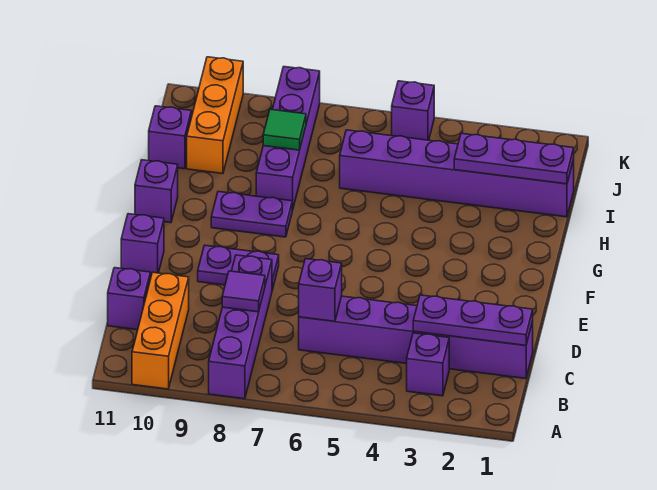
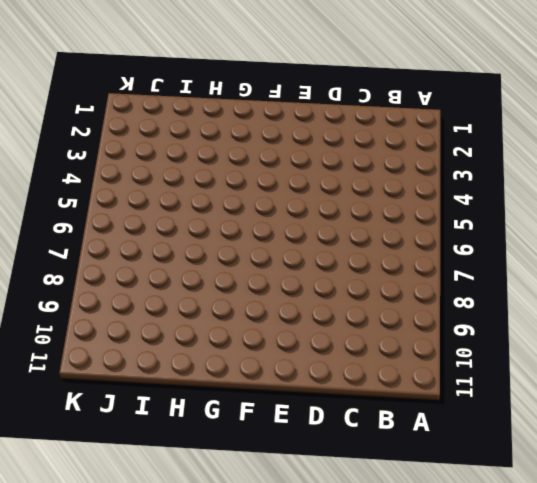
none -> purple 1x4 brick [209,255,272,399]
none -> orange 1x3 brick [132,272,189,389]
none -> purple 1x1 brick [407,333,449,396]

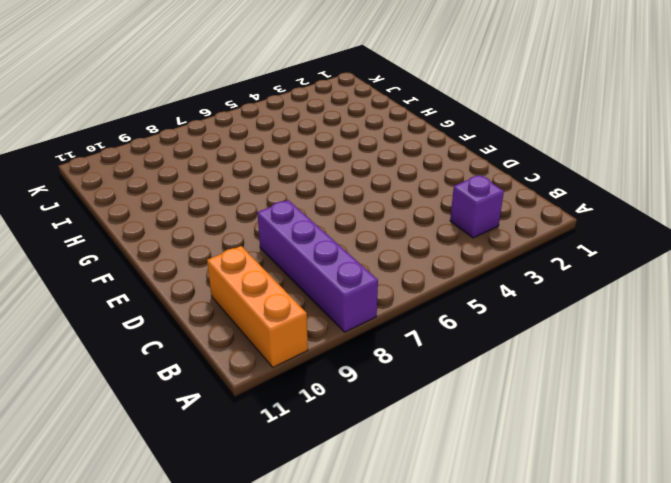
none -> purple 1x6 brick [299,296,533,379]
none -> purple 1x1 brick [108,268,150,330]
none -> purple 1x2 plate [198,245,279,290]

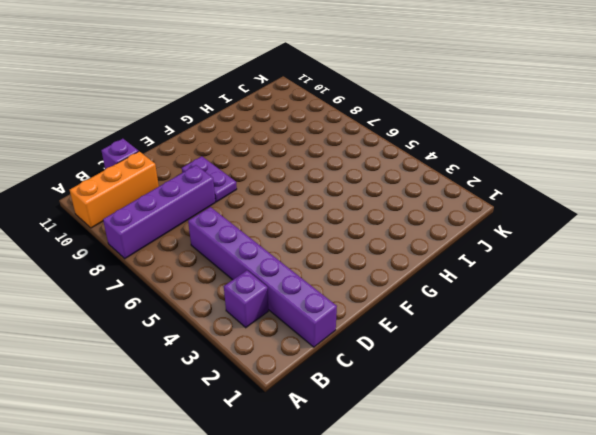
none -> purple 1x1 brick [121,214,164,276]
none -> purple 1x2 plate [211,192,292,237]
none -> purple 1x1 brick [135,160,178,223]

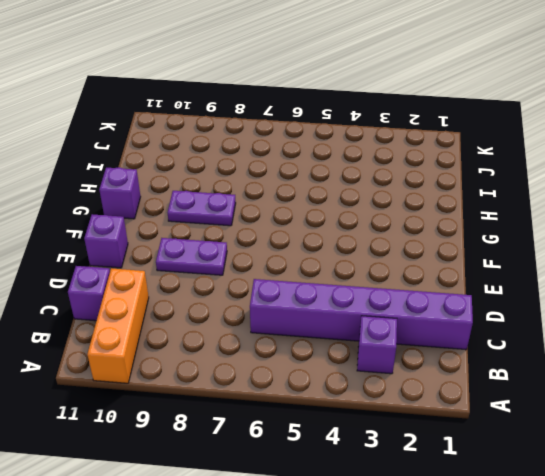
none -> purple 1x4 brick [209,255,272,399]
none -> purple 1x4 brick [256,67,320,210]
none -> purple 1x6 brick [340,130,574,217]

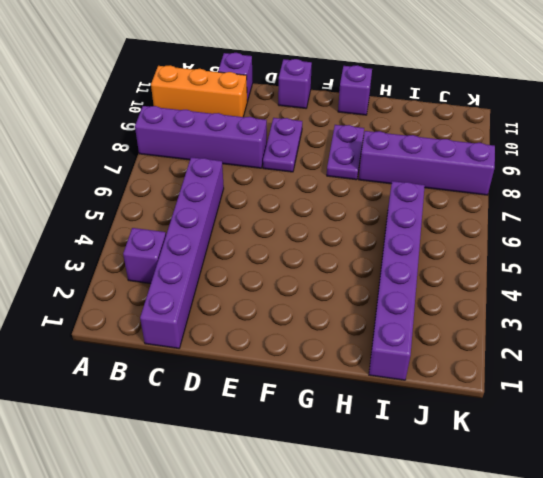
none -> orange 1x3 brick [187,57,243,174]
none -> purple 1x1 brick [149,106,191,169]
none -> purple 1x1 brick [392,81,434,140]

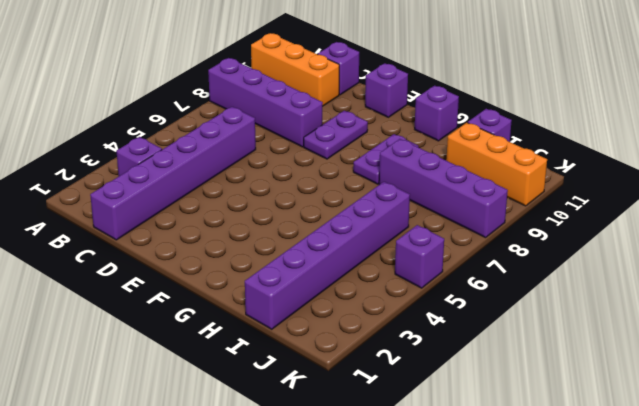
none -> purple 1x3 plate [413,295,533,346]
none -> purple 1x1 brick [299,259,342,321]
none -> purple 1x1 tile [222,271,265,312]

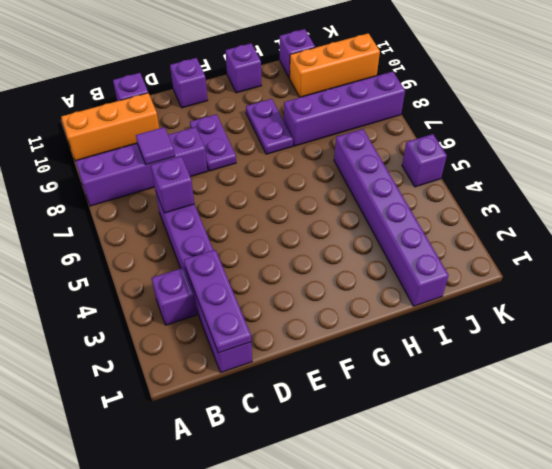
none -> purple 1x3 plate [454,133,574,184]
none -> green 1x1 tile [263,109,306,150]

